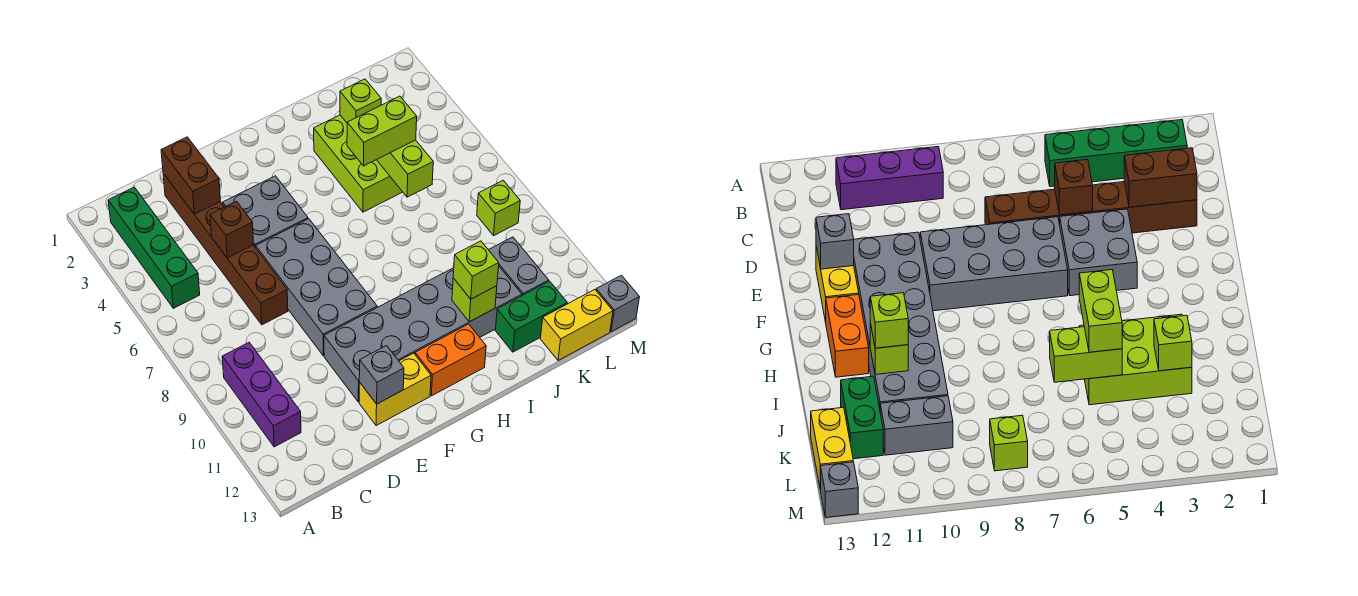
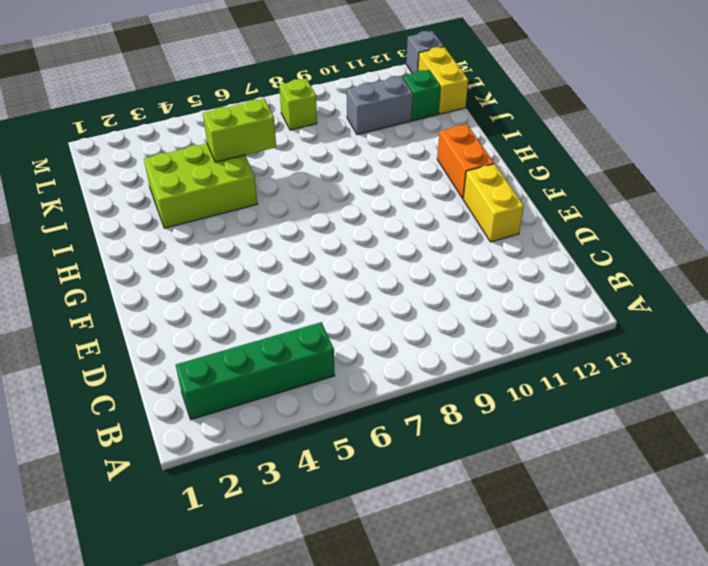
green 1x1 brick [403,70,441,121] -> green 1x2 brick [495,281,567,352]
none -> purple 1x3 brick [222,343,301,447]
none -> brown 1x6 brick [163,174,288,325]
none -> grey 2x2 brick [223,176,308,248]

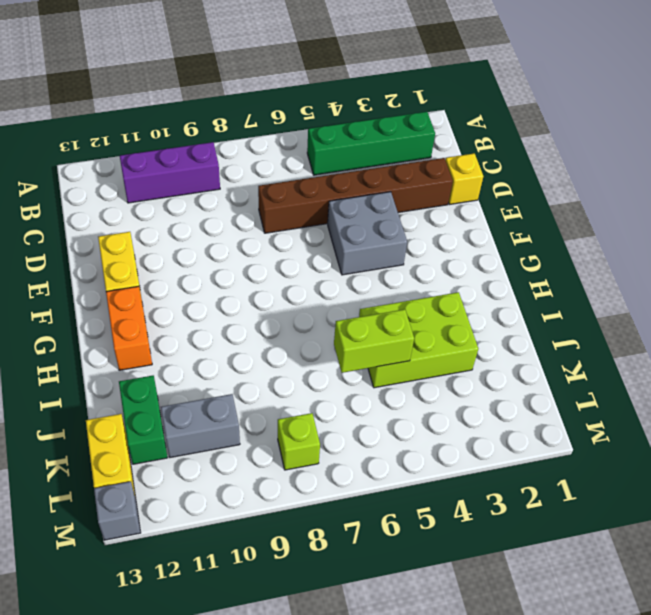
yellow 1x1 brick [445,153,483,205] -> none
none -> grey 2x4 brick [256,219,377,356]
none -> grey 2x6 brick [324,266,522,402]
none -> brown 1x2 brick [161,137,220,214]

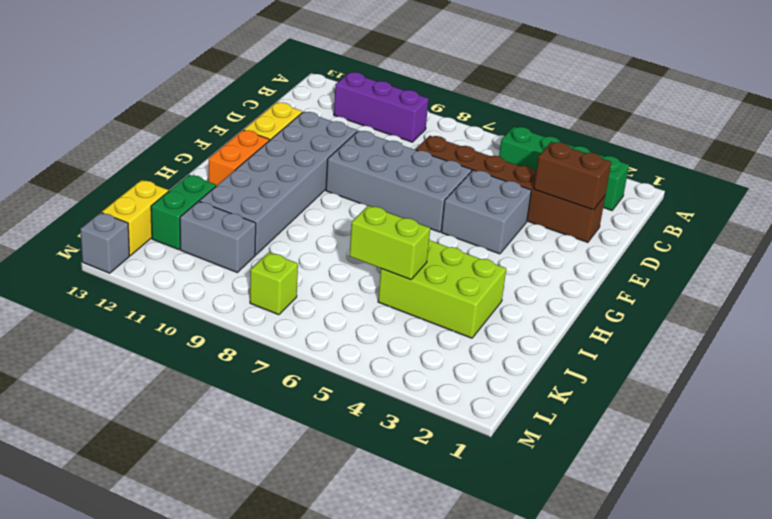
none -> brown 1x1 brick [210,201,254,258]
none -> grey 1x1 brick [359,346,404,404]
none -> lime 1x1 brick [452,278,497,322]

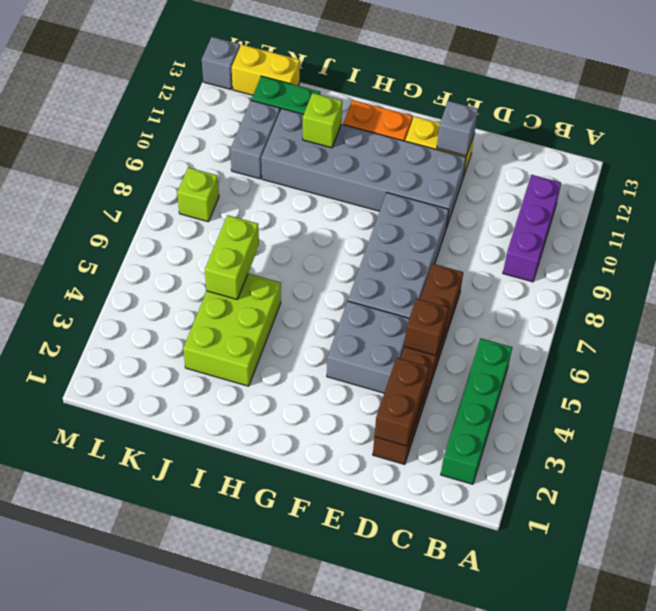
none -> lime 1x1 brick [340,79,381,123]
none -> lime 1x2 brick [347,96,417,166]
none -> lime 1x1 brick [453,241,499,299]

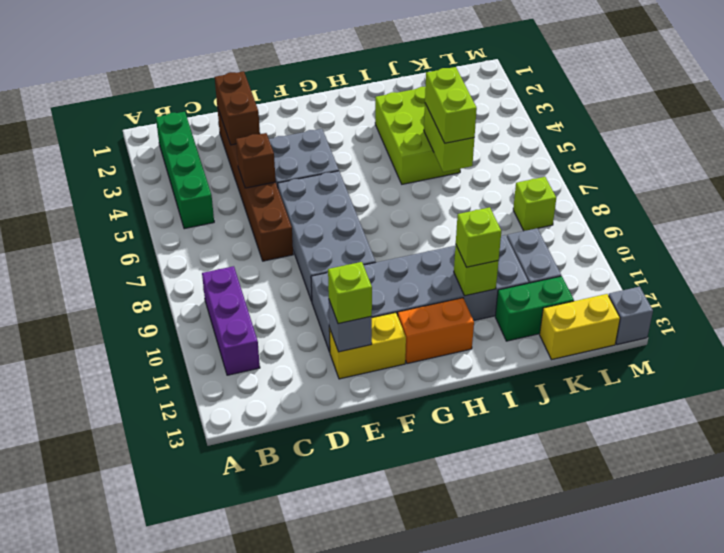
lime 1x1 brick [328,262,372,324] -> lime 1x1 brick moved to [340,79,381,123]
lime 1x2 brick [425,67,477,143] -> lime 1x2 brick turned to [347,96,417,166]

